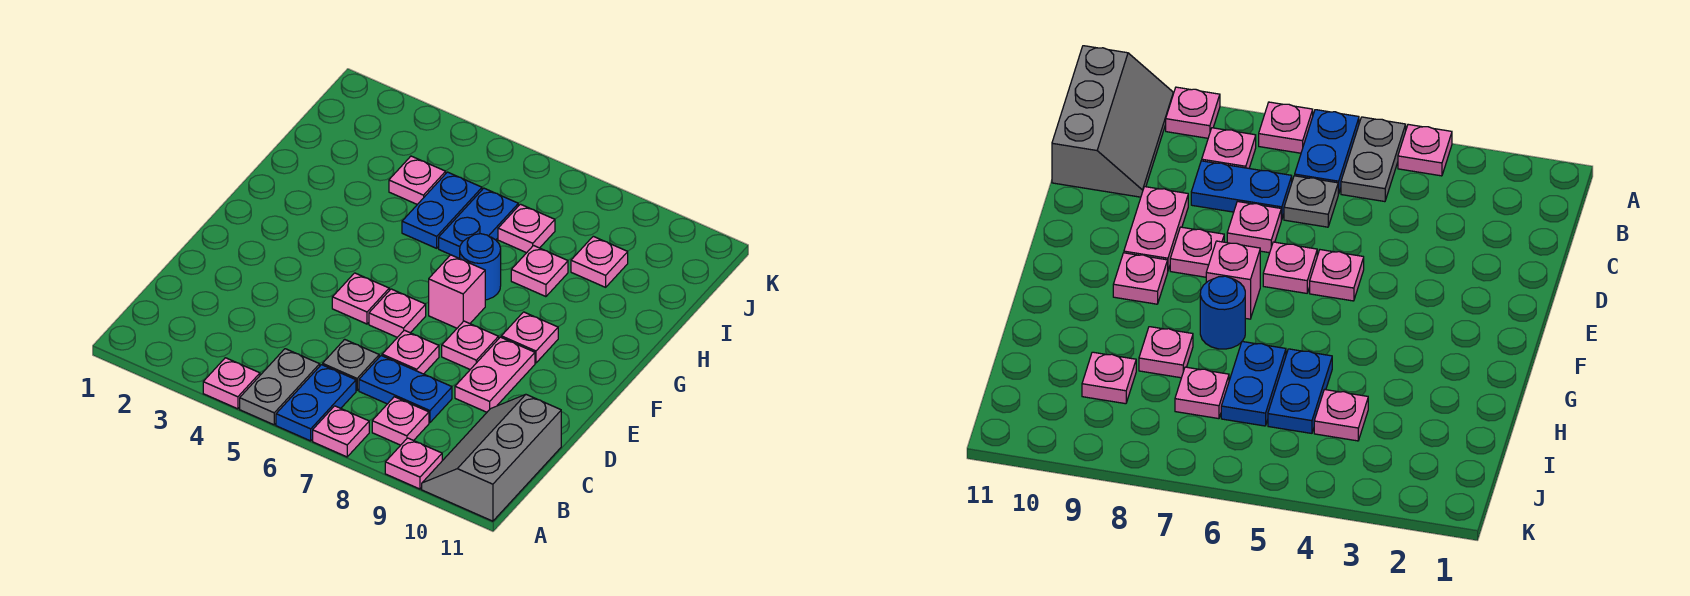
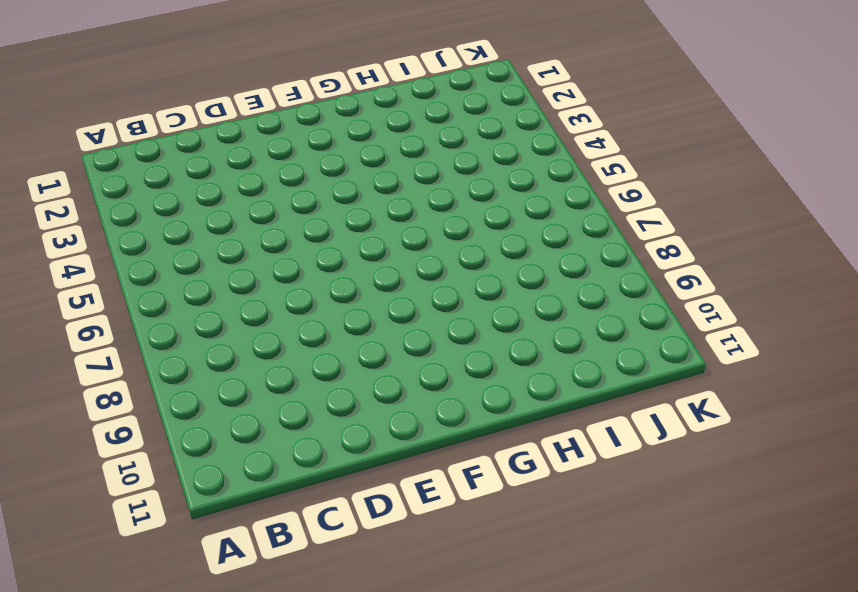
none -> pink 1x1 plate [203,358,260,409]
none -> grey 1x2 plate [240,349,320,425]
none -> blue 1x2 plate [276,365,356,441]

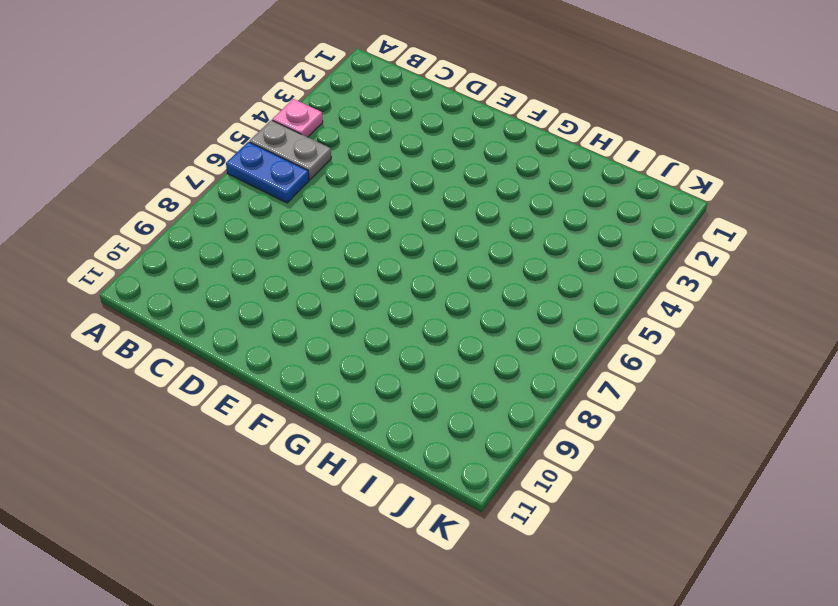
none -> pink 1x1 plate [313,406,369,457]
none -> pink 1x1 plate [385,438,442,489]
none -> grey 2x3 slope [422,395,561,521]

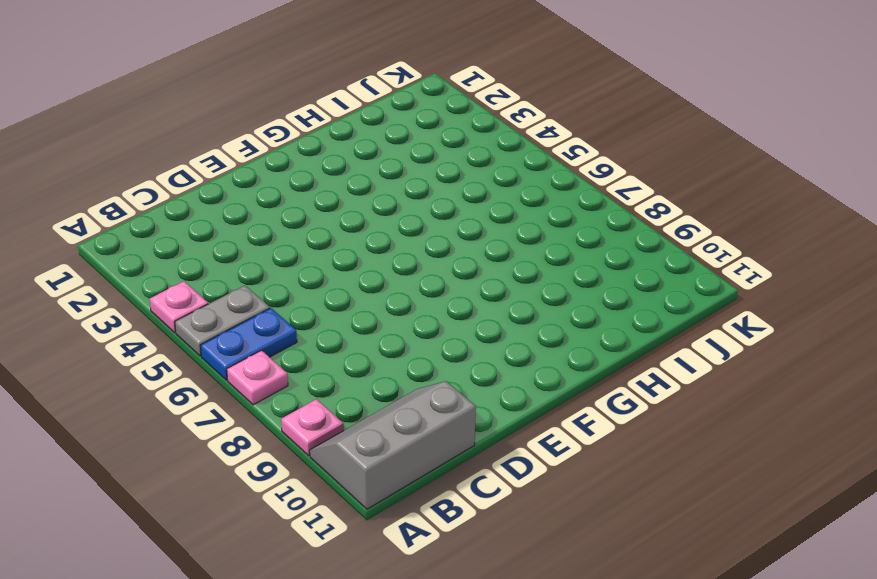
none -> pink 1x1 plate [372,397,429,445]
none -> grey 1x1 plate [323,339,379,390]
none -> blue 1x2 plate [359,356,452,423]

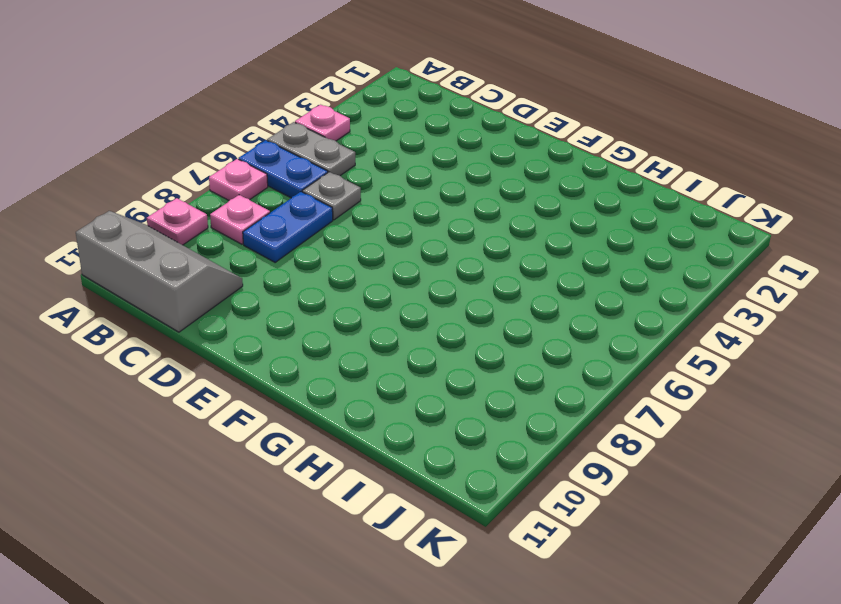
none -> pink 1x1 plate [382,330,439,374]
none -> pink 1x2 plate [455,337,535,412]
none -> pink 1x1 plate [332,273,389,324]

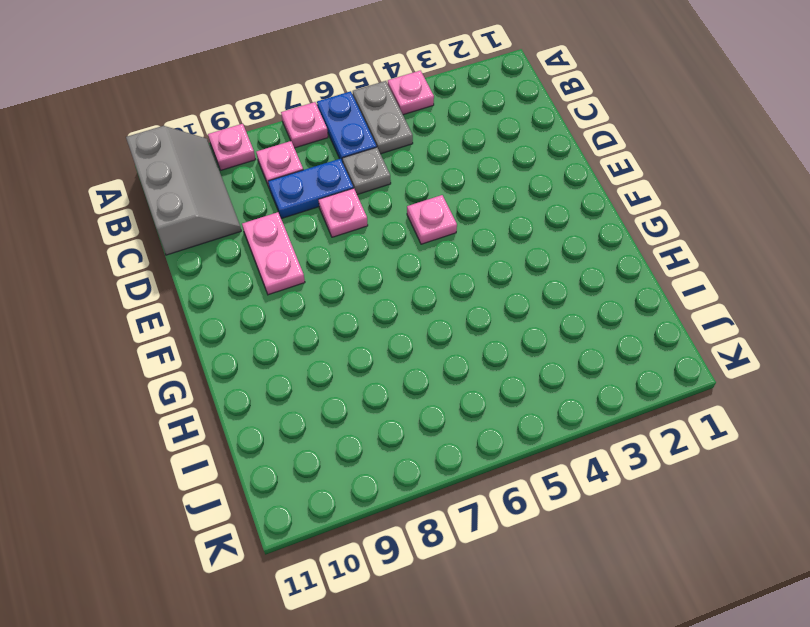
none -> pink 1x1 plate [369,289,426,337]
none -> pink 1x1 plate [442,321,499,369]
none -> pink 1x1 brick [429,255,485,328]

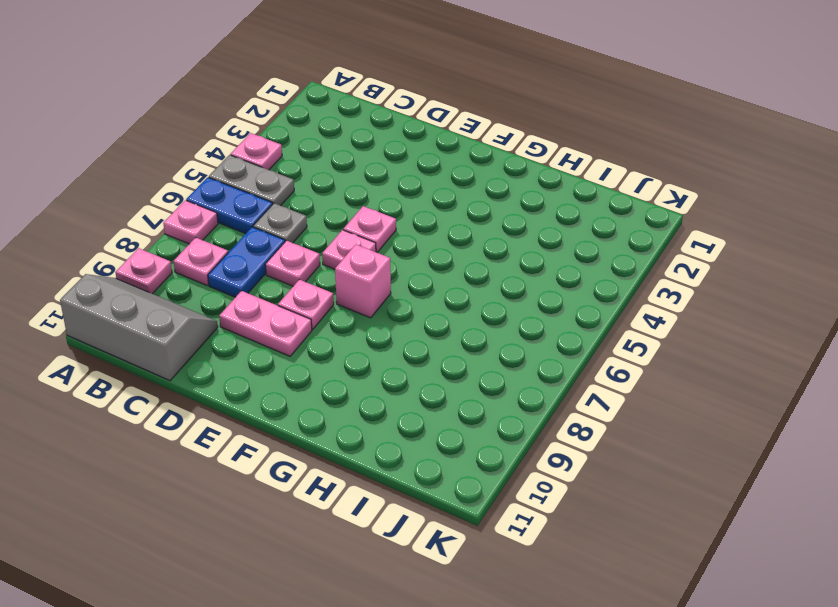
none -> pink 1x1 plate [501,312,558,363]
none -> blue 1x1 round brick [460,234,501,300]
none -> blue 1x2 plate [402,172,482,248]

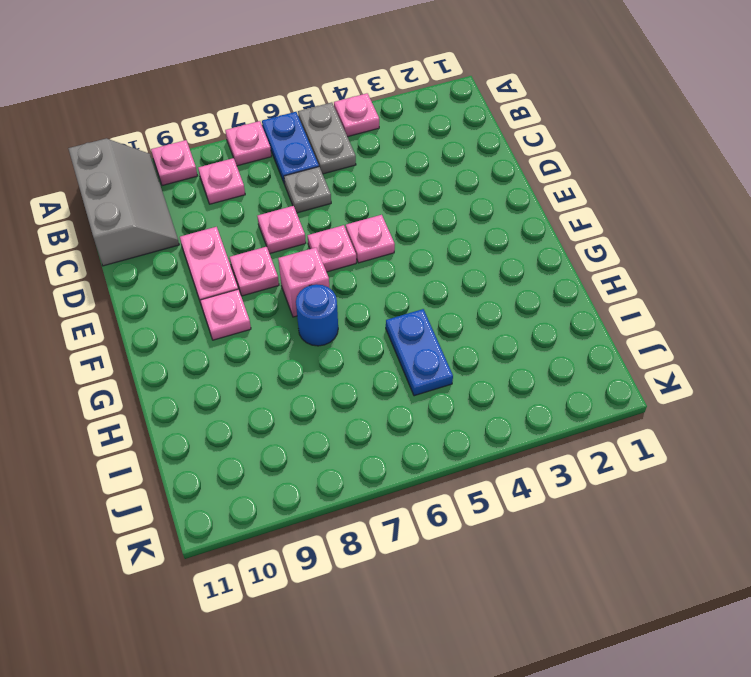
none -> blue 1x2 plate [359,356,452,423]
none -> blue 1x2 plate [439,188,518,259]
none -> pink 1x1 plate [511,246,568,297]

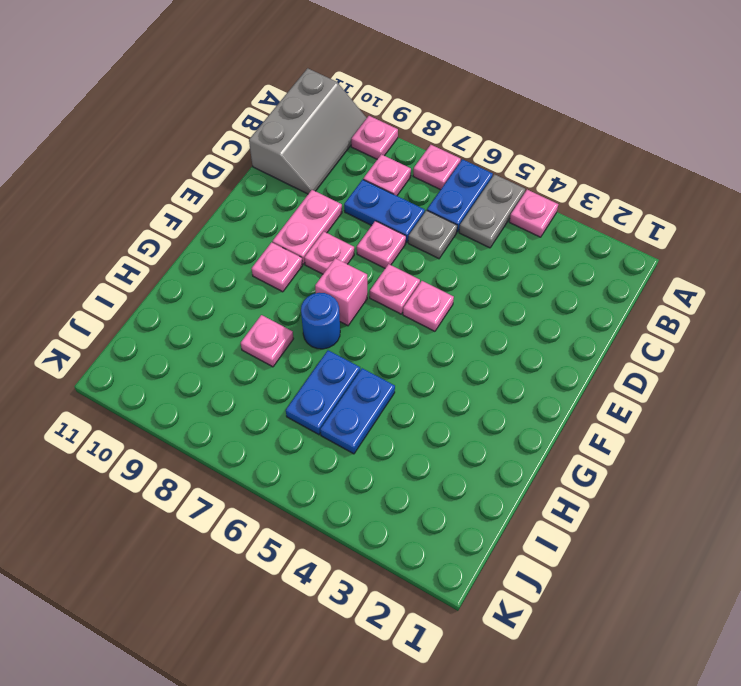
none -> pink 1x1 plate [389,156,446,204]
none -> pink 1x1 plate [498,204,555,253]
none -> pink 1x1 plate [571,236,628,287]

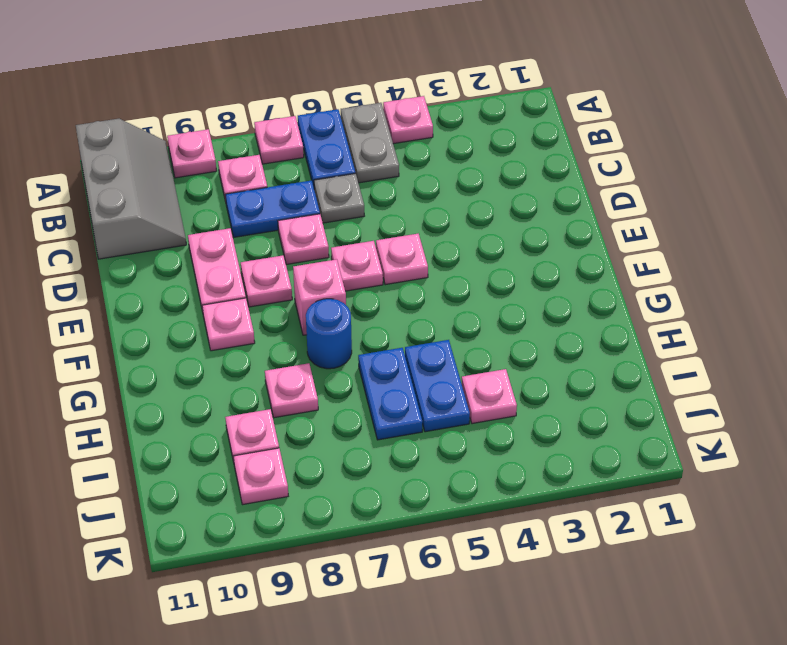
pink 1x1 plate [233,448,288,505] -> pink 1x1 plate moved to [498,204,555,253]

